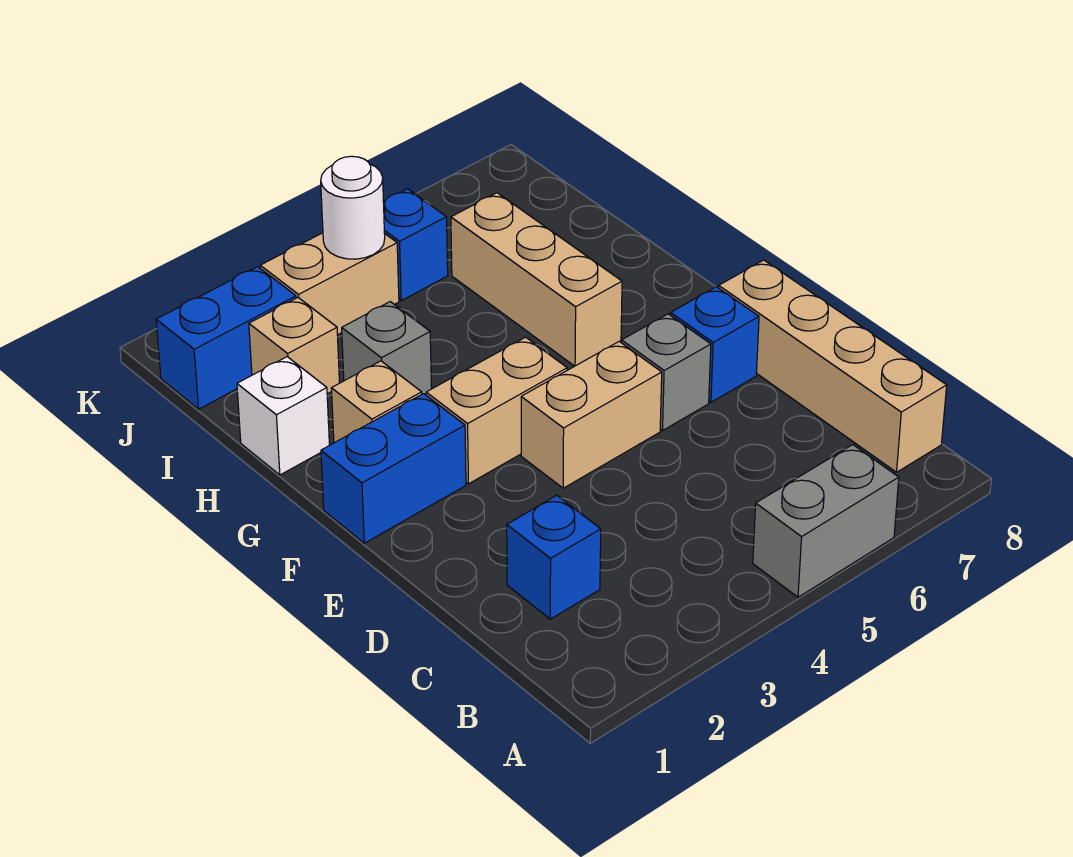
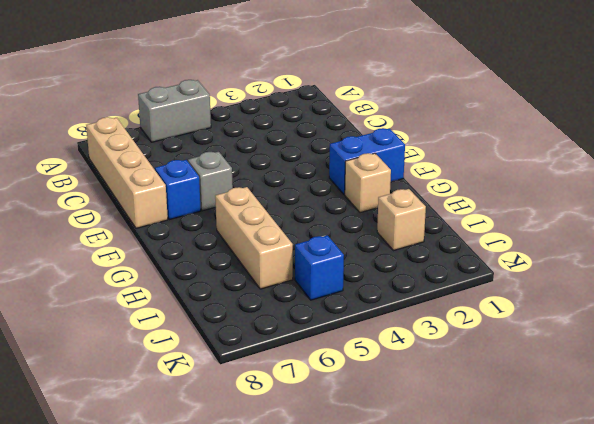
none -> blue 1x1 brick [507,495,601,619]
none -> tan 1x2 brick [521,342,662,488]
none -> tan 1x2 brick [426,337,567,484]

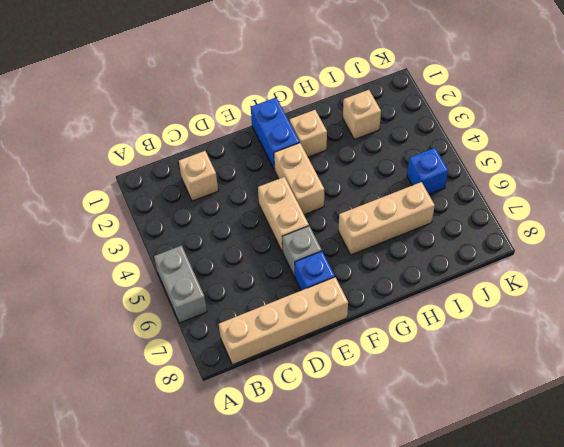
tan 1x1 brick [179,151,218,201] -> blue 1x1 brick [507,495,601,619]
none -> white 1x1 brick [237,357,329,475]
none -> grey 1x1 brick [342,302,432,395]
none -> blue 1x2 brick [156,267,296,409]

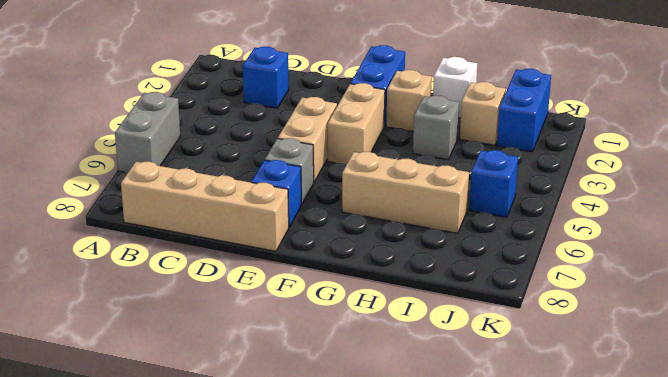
none -> tan 1x2 brick [260,233,399,335]
none -> white 1x1 round brick [321,156,385,259]

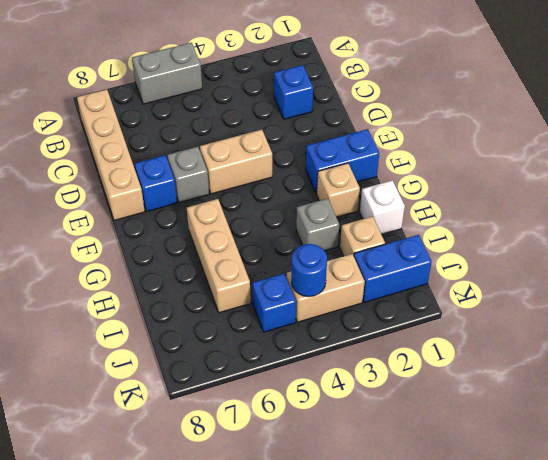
blue 1x1 round brick [291,244,327,297] -> white 1x1 round brick [321,156,385,259]
none -> tan 1x2 brick [426,337,567,484]

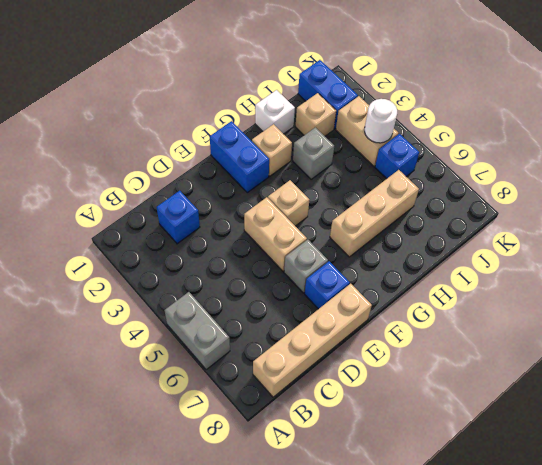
tan 1x1 brick [268,180,309,226] -> tan 1x2 brick [426,337,567,484]

